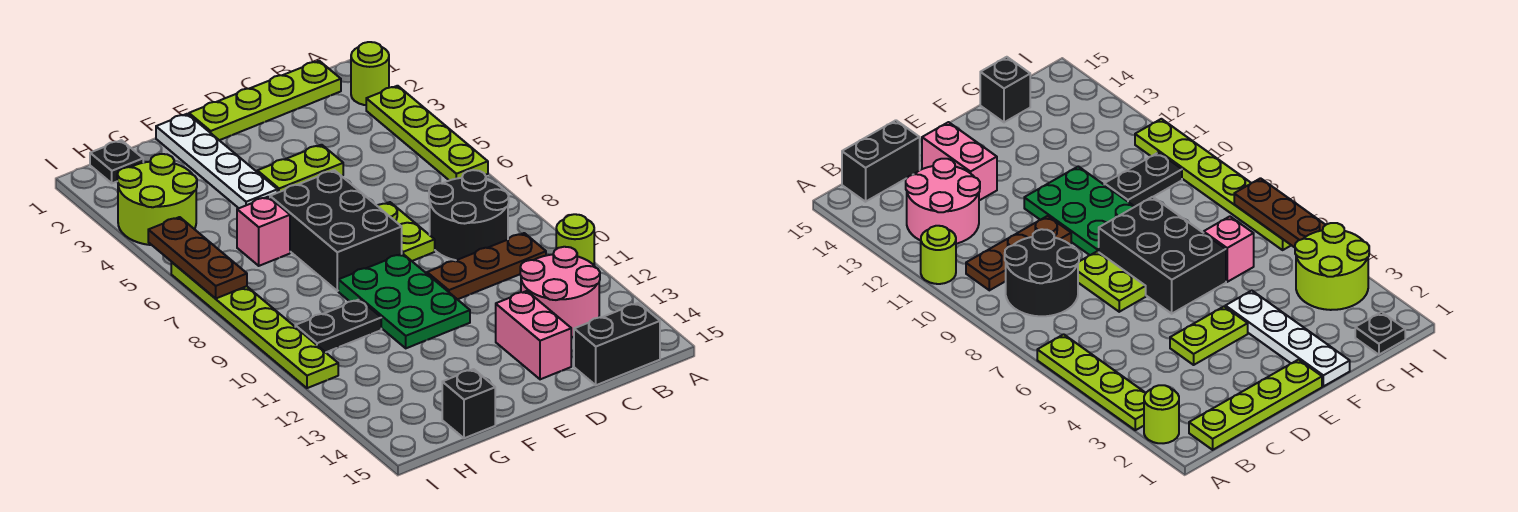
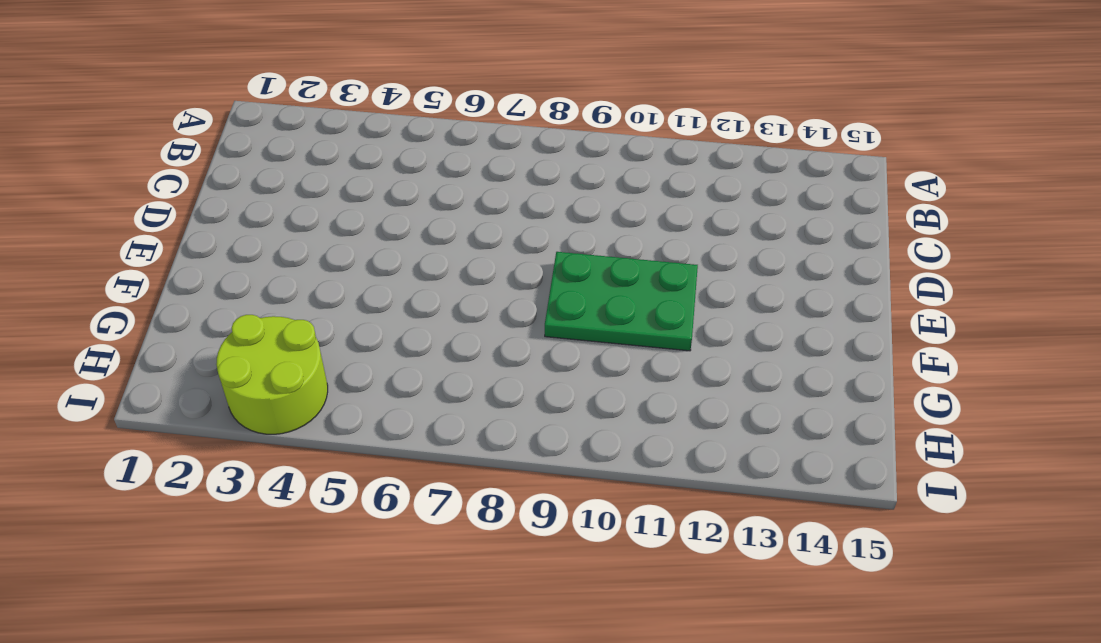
none -> lime 1x1 round brick [351,42,389,105]
none -> lime 1x4 plate [366,86,488,181]
none -> lime 1x1 round brick [556,214,594,265]

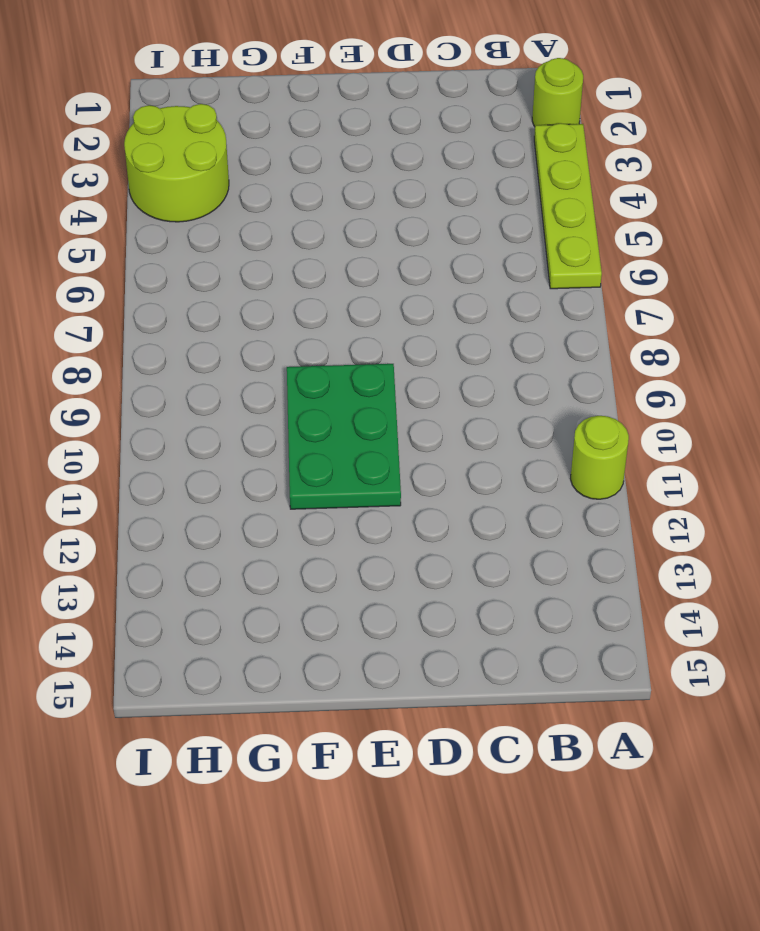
none -> lime 1x4 plate [189,61,341,140]
none -> black 2x2 round brick [429,170,509,260]
none -> brown 1x3 plate [427,233,546,299]

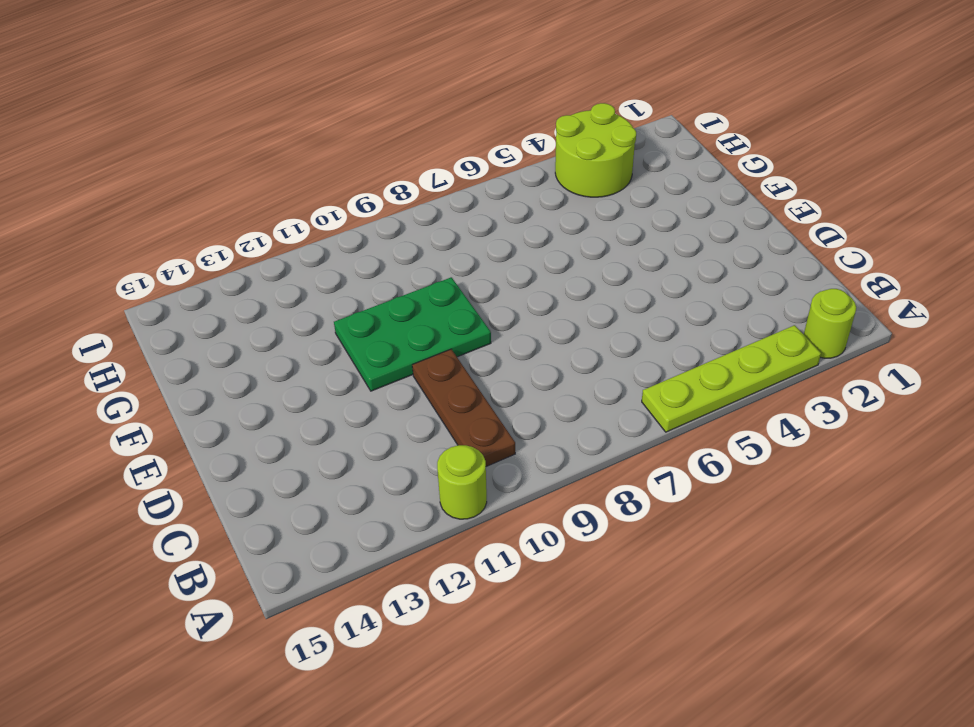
none -> lime 1x4 plate [189,61,341,140]
none -> black 2x2 round brick [429,170,509,260]
none -> pink 2x2 round brick [520,247,600,337]

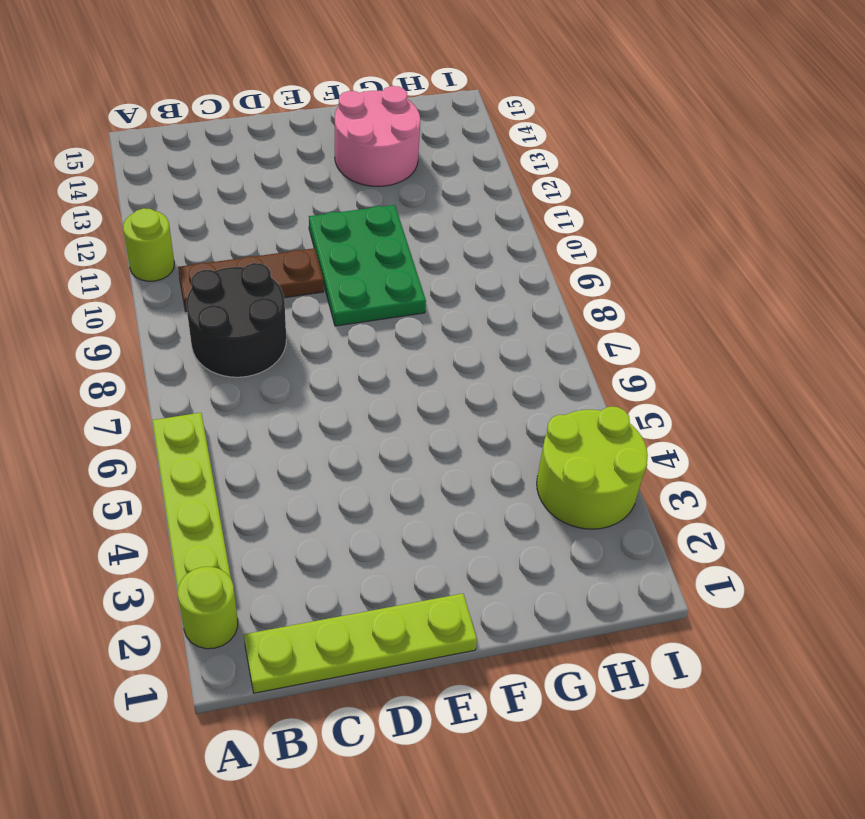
pink 2x2 round brick [335,86,420,187] -> pink 2x2 round brick moved to [520,247,600,337]
none -> black 1x2 brick [574,303,660,385]
none -> lime 1x2 plate [257,145,343,193]
none -> lime 1x2 plate [377,202,435,261]

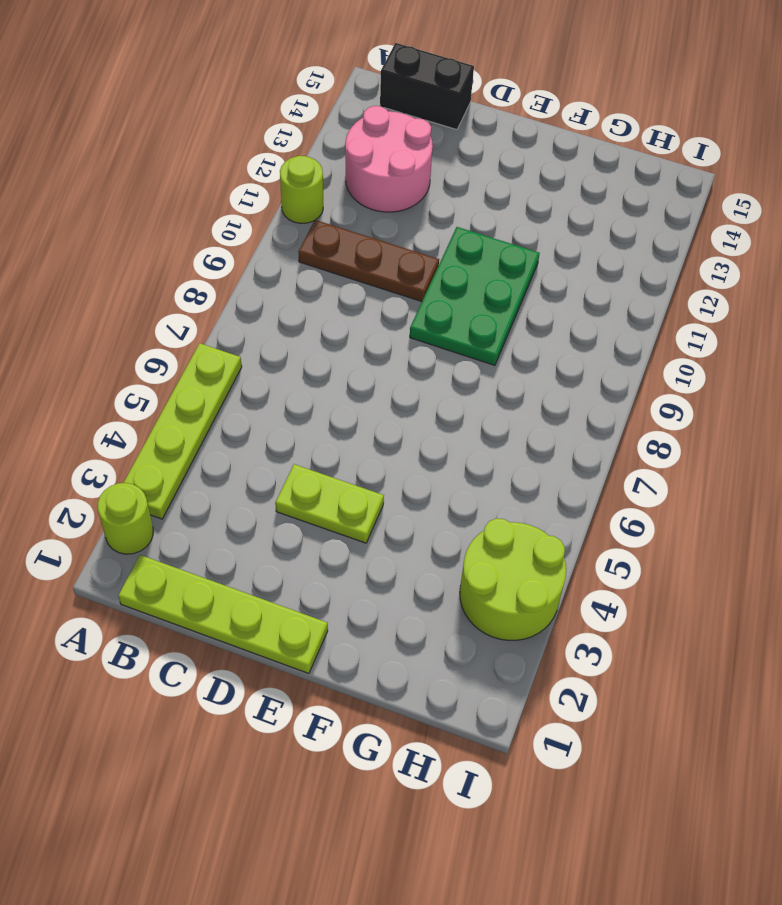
none -> black 2x2 round brick [429,170,509,260]
none -> lime 1x2 plate [377,202,435,261]
none -> pink 1x2 brick [496,291,571,379]

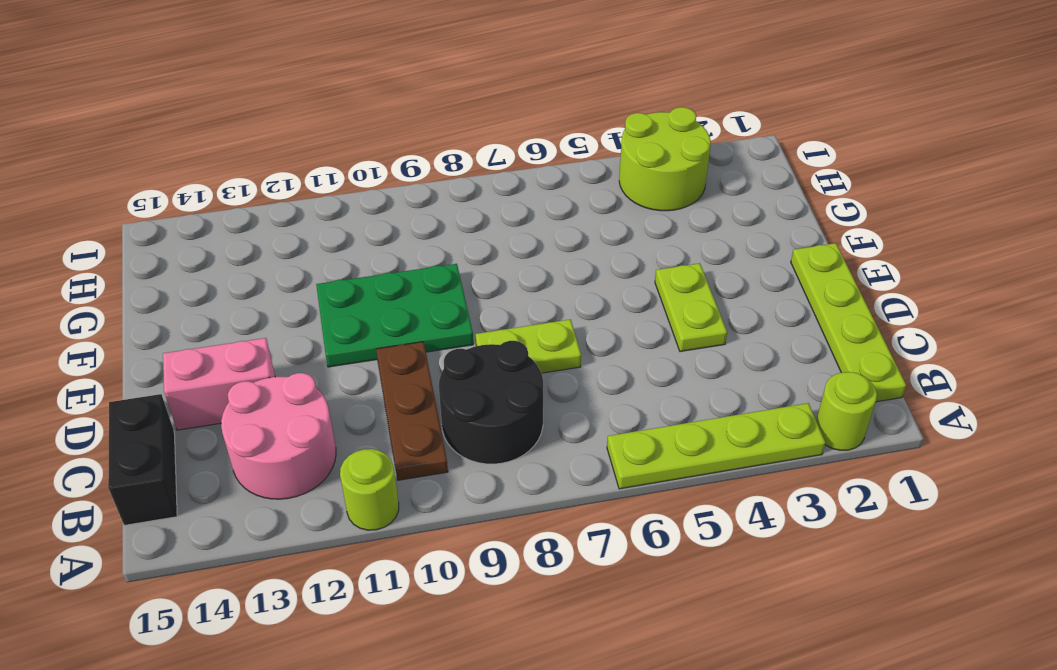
none -> black 2x3 brick [270,170,402,291]
none -> white 1x4 plate [156,114,277,208]
none -> pink 1x1 brick [237,197,290,266]

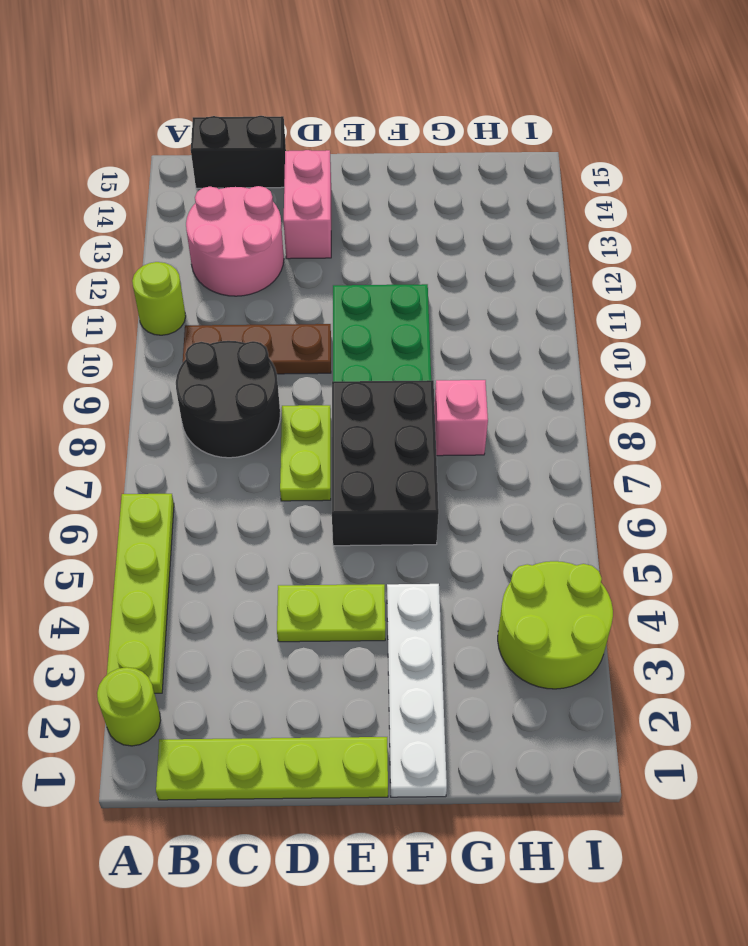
pink 1x1 brick [435,380,488,456] -> pink 1x1 brick moved to [237,197,290,266]
none -> black 1x2 plate [295,299,381,352]
none -> black 1x1 brick [442,369,495,438]
none -> black 1x1 plate [90,140,143,183]

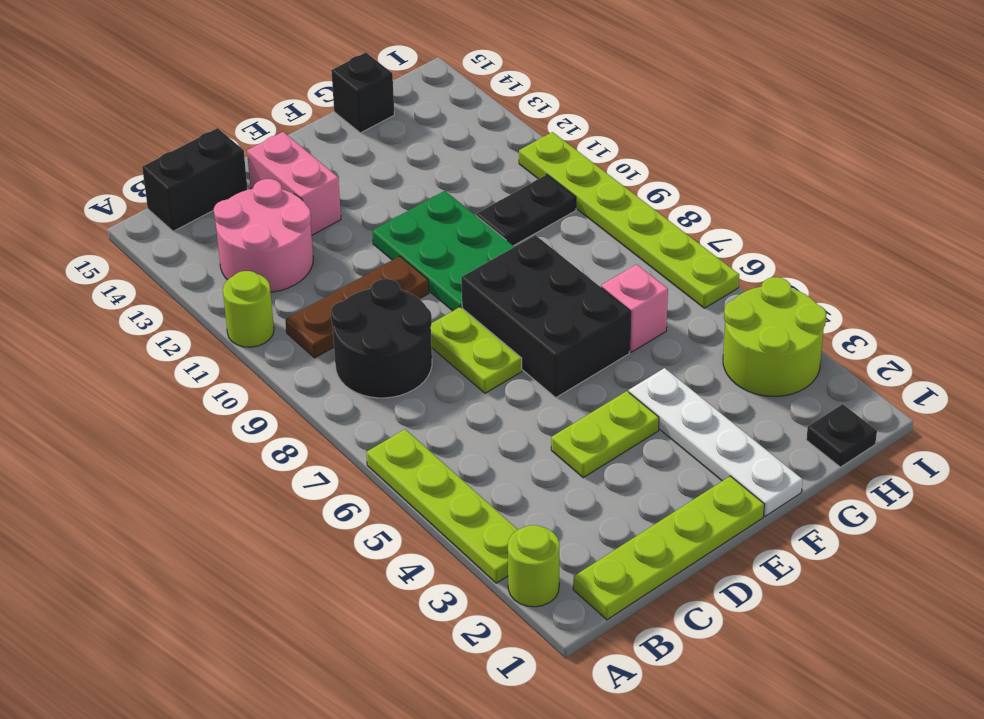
none -> brown 1x3 plate [148,217,247,299]

